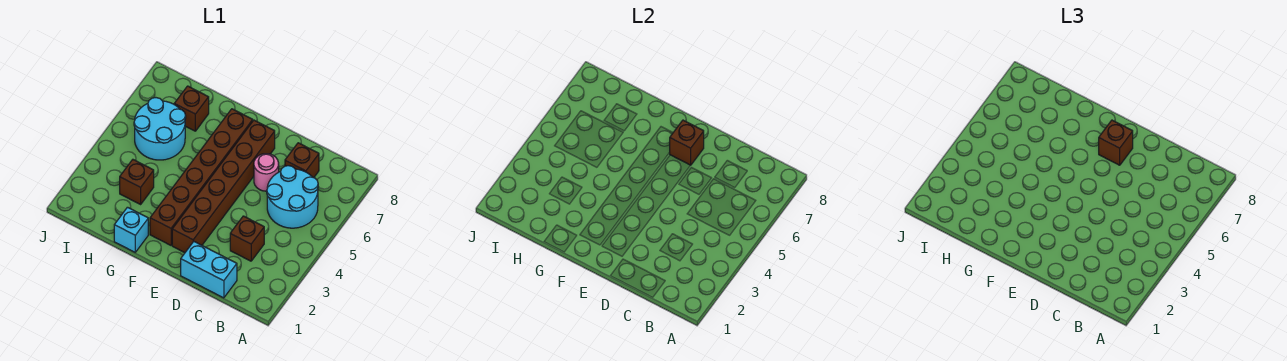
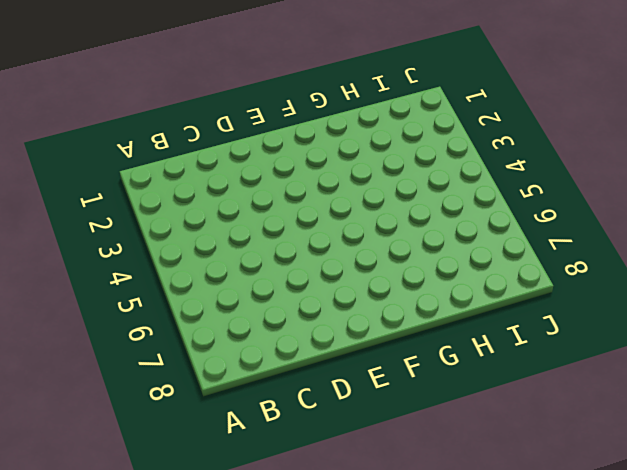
none -> cyan 2x2 round brick [267,166,318,228]
none -> cyan 1x2 brick [181,242,237,298]
none -> brown 1x1 brick [230,216,264,261]

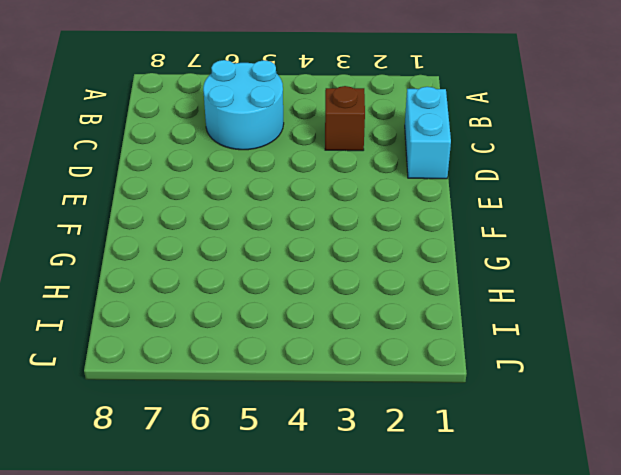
none -> brown 1x1 brick [285,143,319,178]
none -> pink 1x1 round brick [254,154,279,191]
none -> brown 1x6 brick [172,120,275,253]

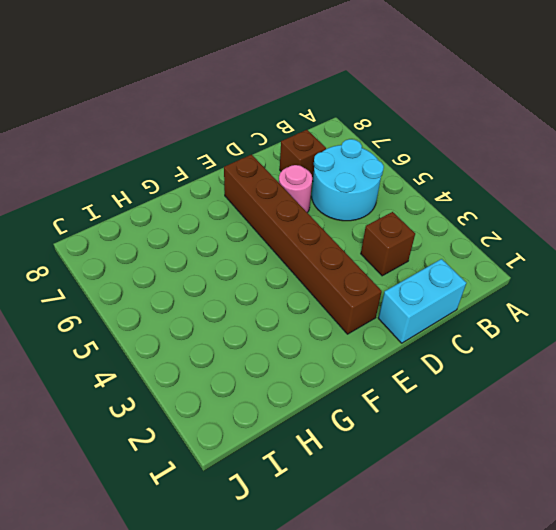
none -> brown 1x6 brick [150,109,253,245]
none -> cyan 1x1 brick [114,207,148,252]
none -> brown 1x1 brick [120,160,154,204]

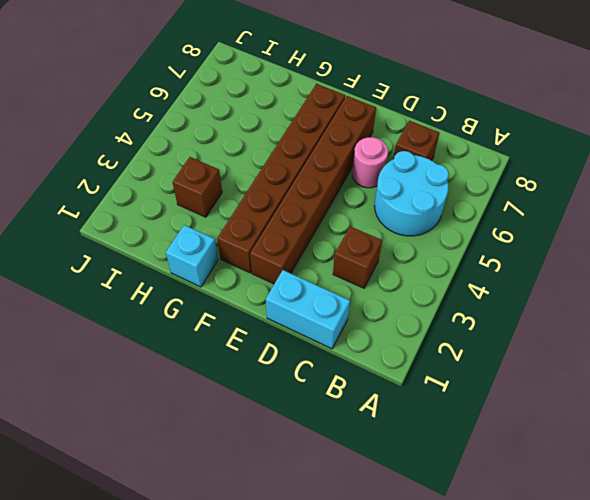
none -> cyan 2x2 round brick [134,98,186,160]
none -> brown 1x1 brick [174,86,209,131]
none -> brown 1x1 brick [669,120,704,165]

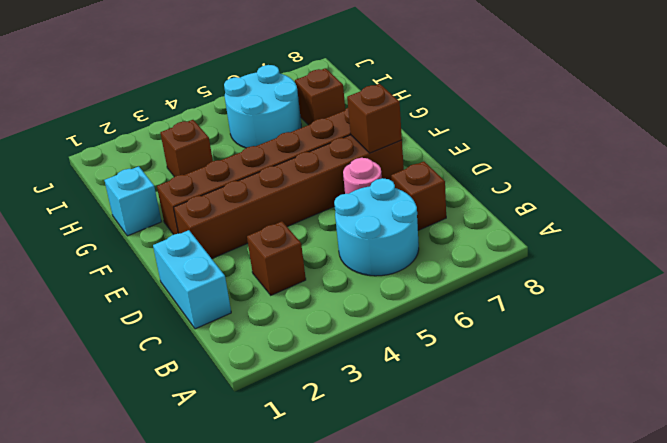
none -> brown 1x1 brick [1099,120,1133,165]

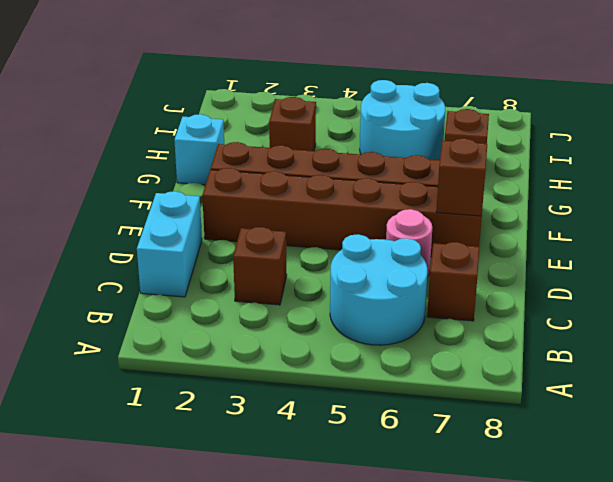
none -> brown 1x1 brick [1099,120,1133,165]

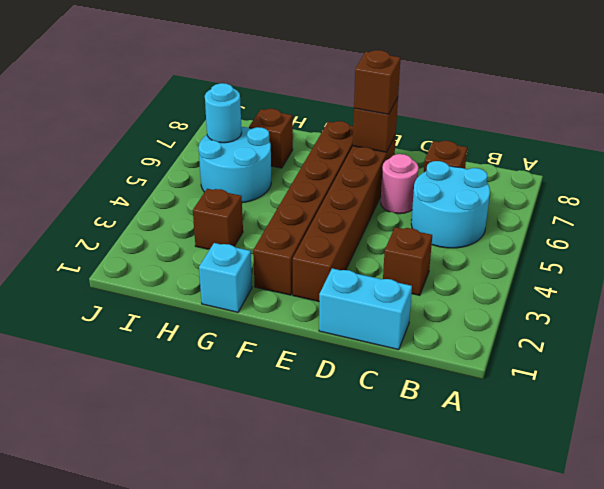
cyan 1x1 round brick [205,83,242,143] -> none

